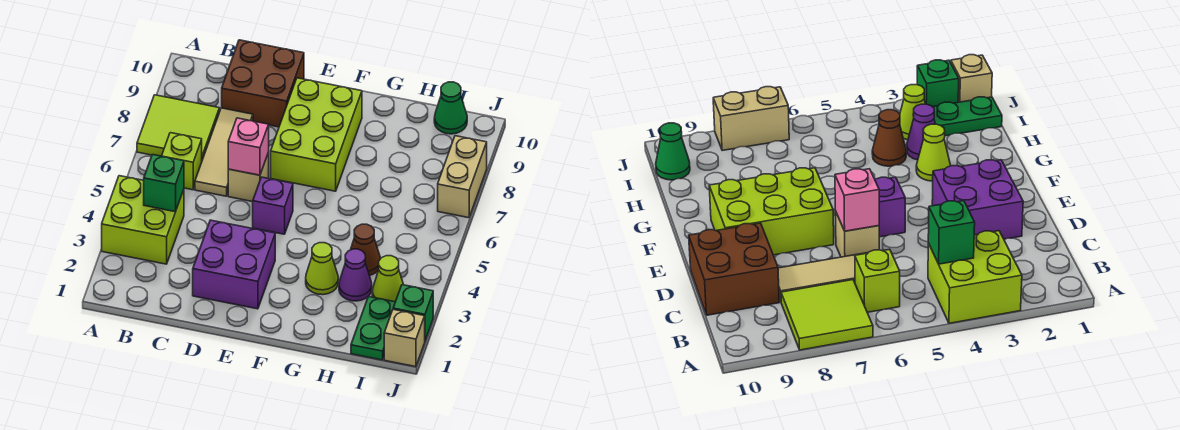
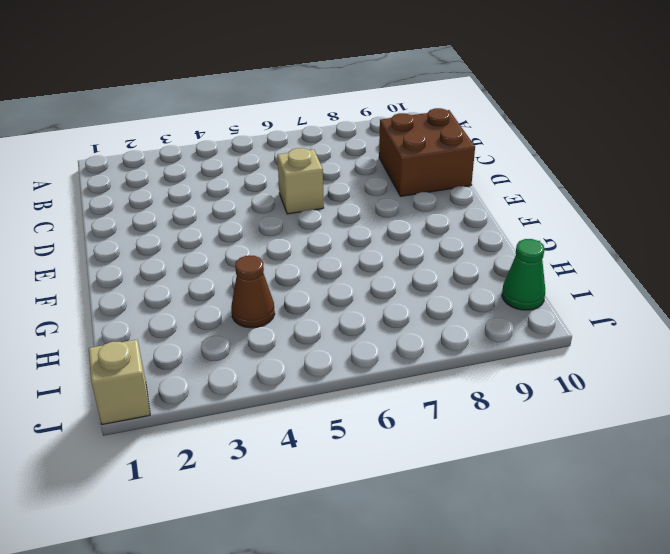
none -> lime 2x2 brick [102,176,184,264]
none -> lime 2x2 tile [137,95,220,160]
none -> lime 1x1 brick [162,133,202,190]

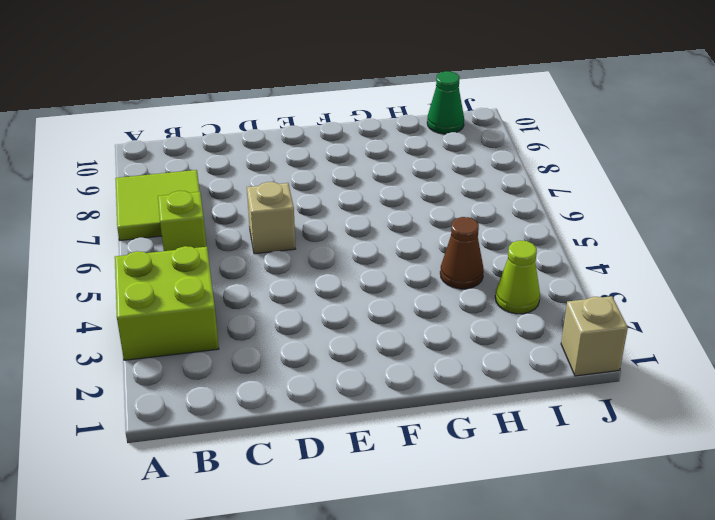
none -> tan 1x3 tile [195,108,253,196]
none -> brown 2x2 brick [222,40,304,127]
none -> purple 2x2 brick [193,220,275,309]

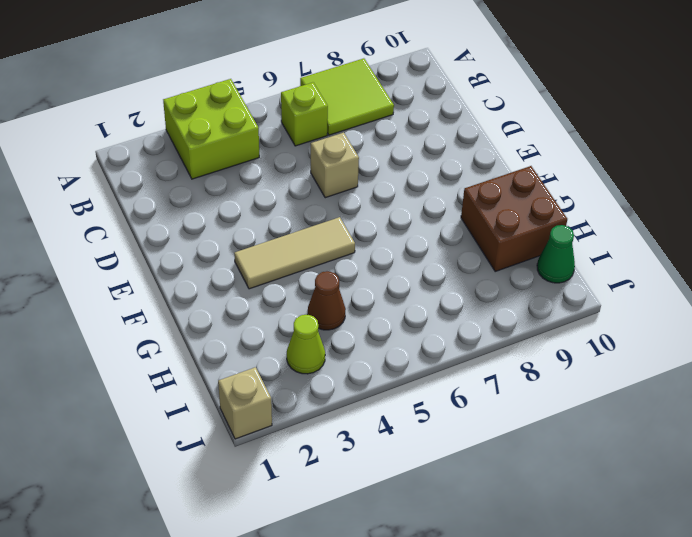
tan 1x3 tile [234,217,355,289] -> tan 1x3 tile moved to [195,108,253,196]
brown 2x2 brick [461,166,567,271] -> brown 2x2 brick moved to [222,40,304,127]
none -> purple 2x2 brick [193,220,275,309]
none -> purple 1x1 brick [253,177,293,234]
none -> lime 2x3 brick [271,78,362,191]

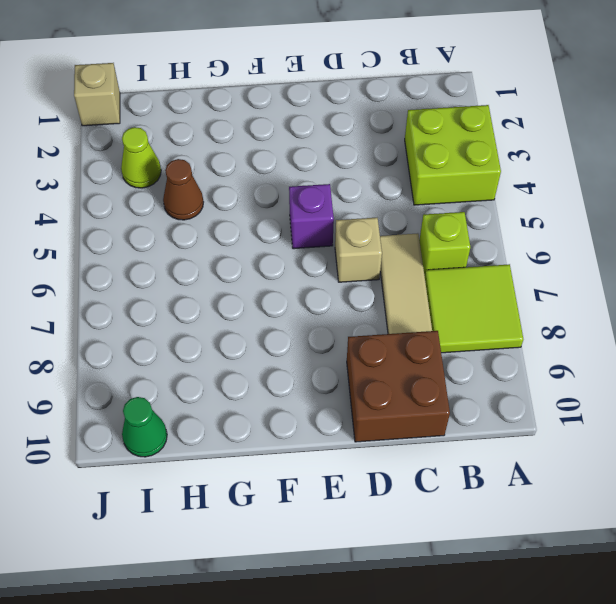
none -> purple 2x2 brick [193,220,275,309]
none -> lime 2x3 brick [271,78,362,191]
none -> lime 1x1 cone [306,243,338,295]

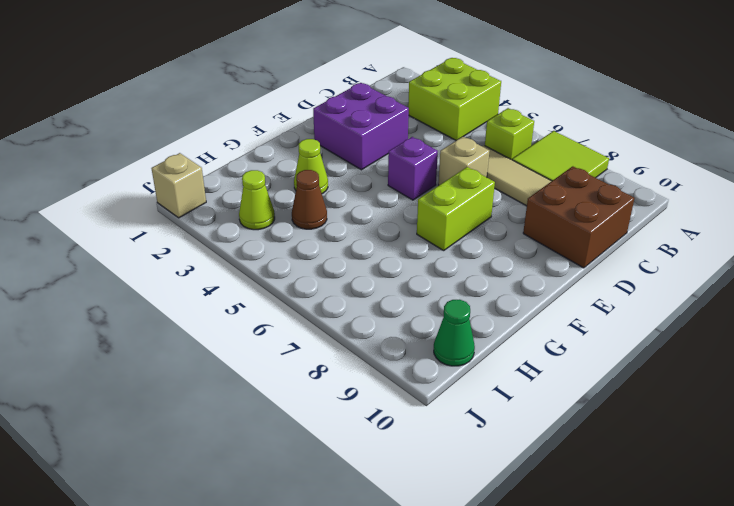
lime 1x2 brick [417,167,495,251] -> lime 2x3 brick [271,78,362,191]
none -> purple 1x1 cone [339,249,372,301]
none -> green 1x2 plate [351,296,395,360]
none -> green 1x1 brick [393,285,433,340]

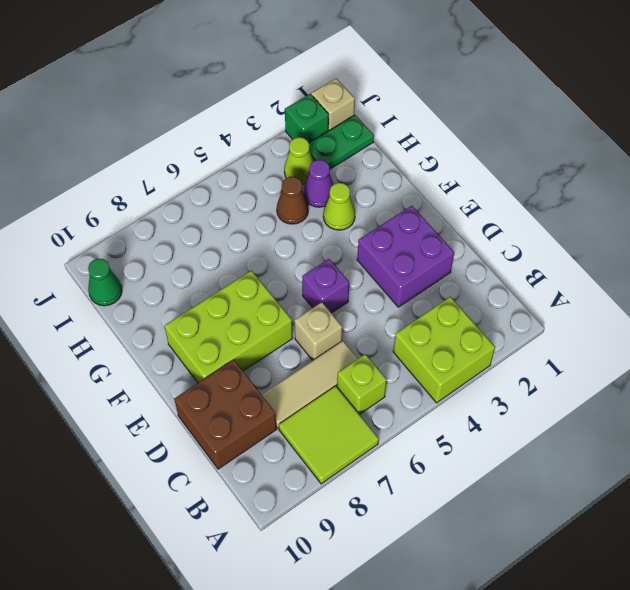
none -> tan 1x2 brick [438,136,487,218]
none -> green 1x1 brick [144,155,184,212]
none -> pink 1x1 brick [228,118,269,175]

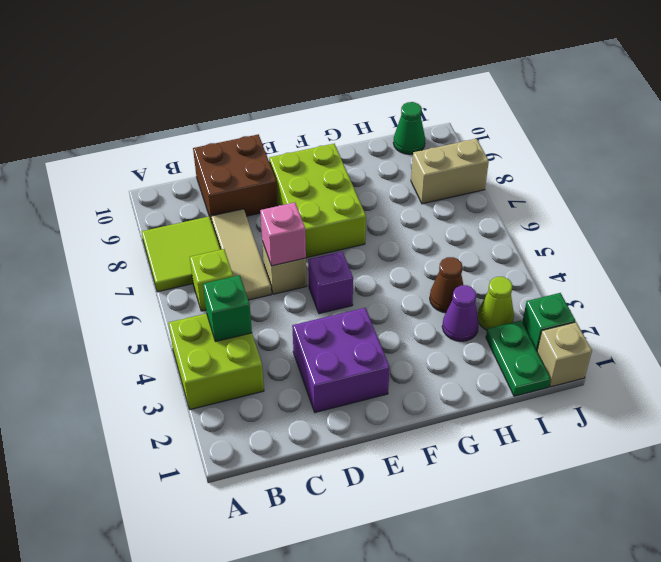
tan 1x2 brick [411,139,489,204] -> tan 1x2 brick turned to [438,136,487,218]
none -> lime 1x1 cone [306,243,338,295]

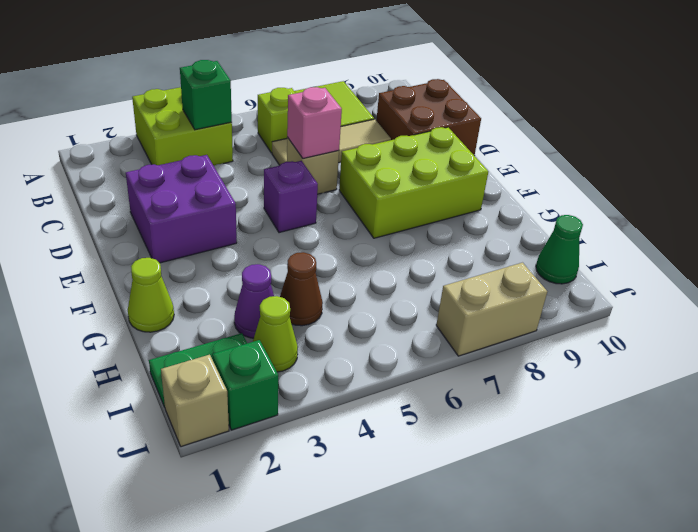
lime 1x1 cone [128,258,174,332] -> lime 1x1 cone moved to [306,243,338,295]

